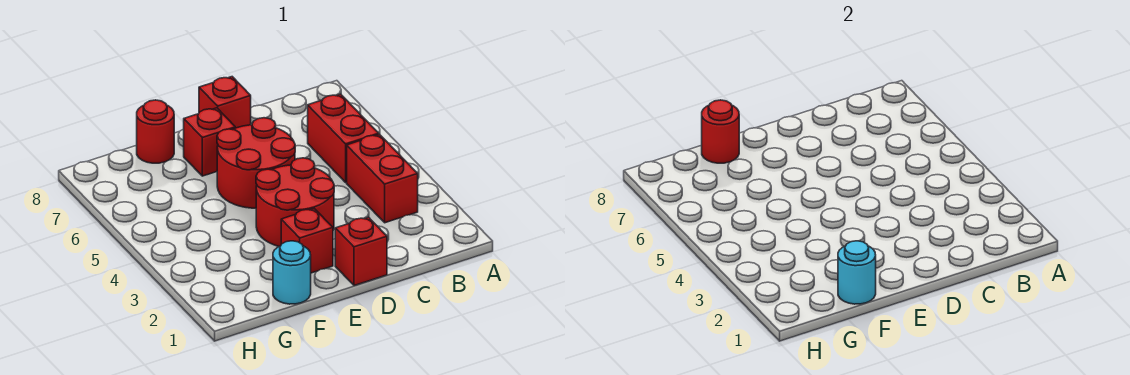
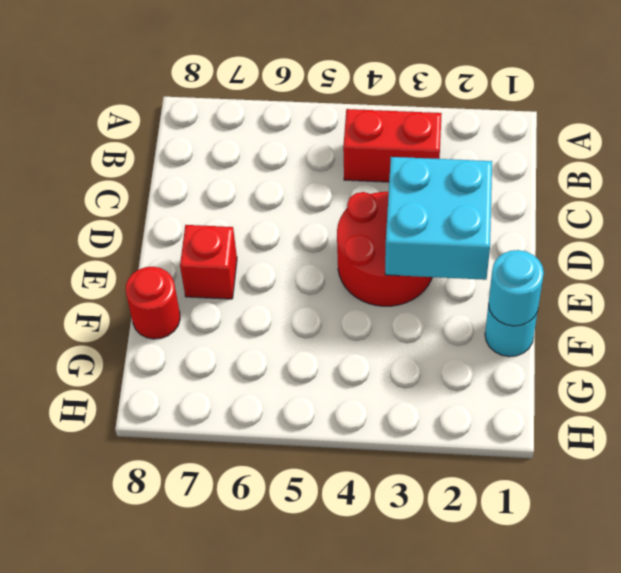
cyan 2x2 brick [385,157,492,280] -> none
none -> red 1x2 brick [308,94,379,182]
none -> red 1x1 brick [335,217,387,286]
none -> red 2x2 round brick [217,118,295,208]

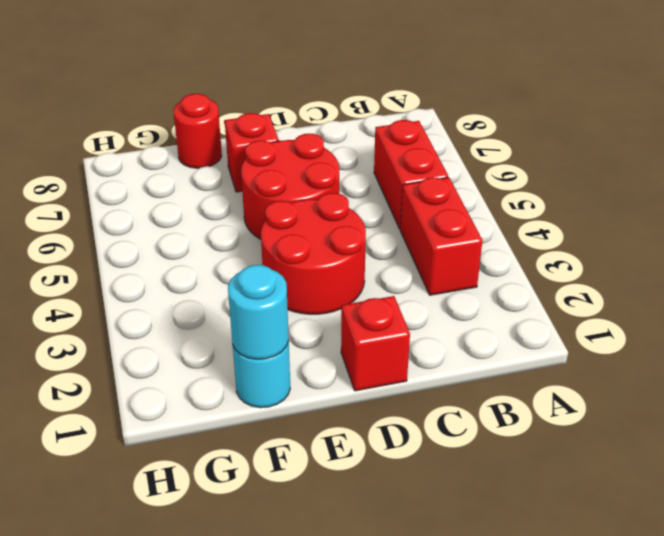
none -> red 1x1 brick [199,77,251,128]
none -> red 1x1 brick [281,209,333,273]
none -> red 1x1 round brick [702,100,739,163]

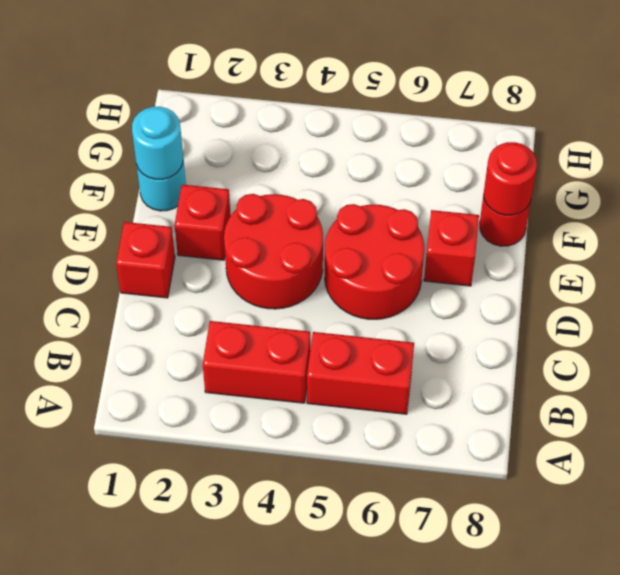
none -> red 1x1 brick [199,77,251,128]

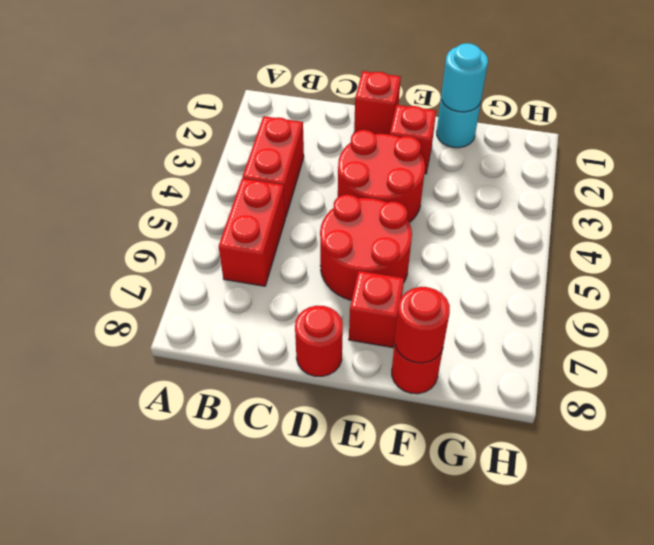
red 1x1 round brick [295,306,343,376] -> red 1x1 brick [199,77,251,128]

